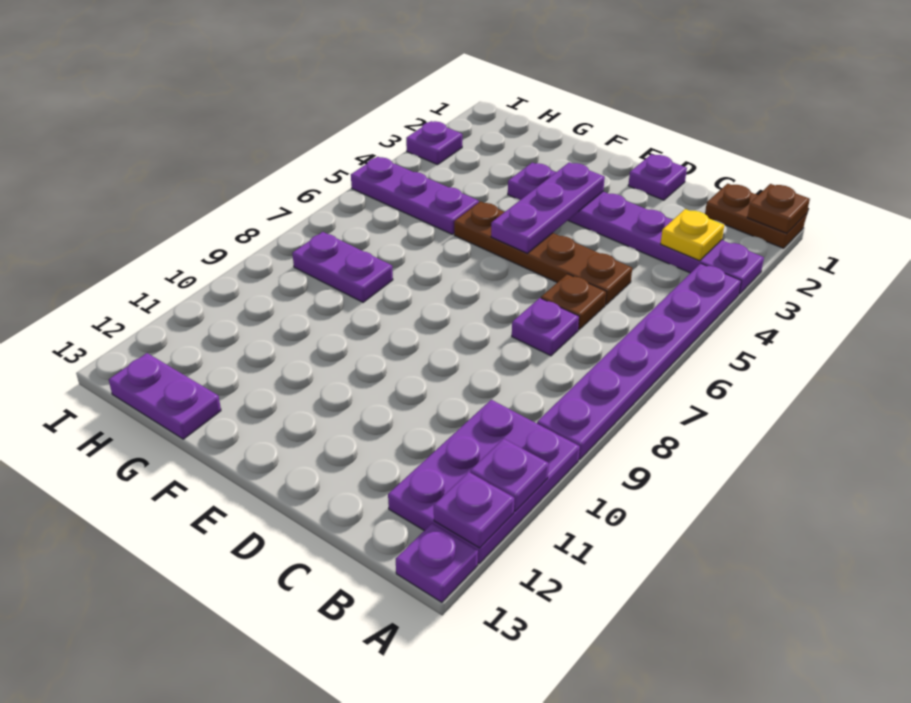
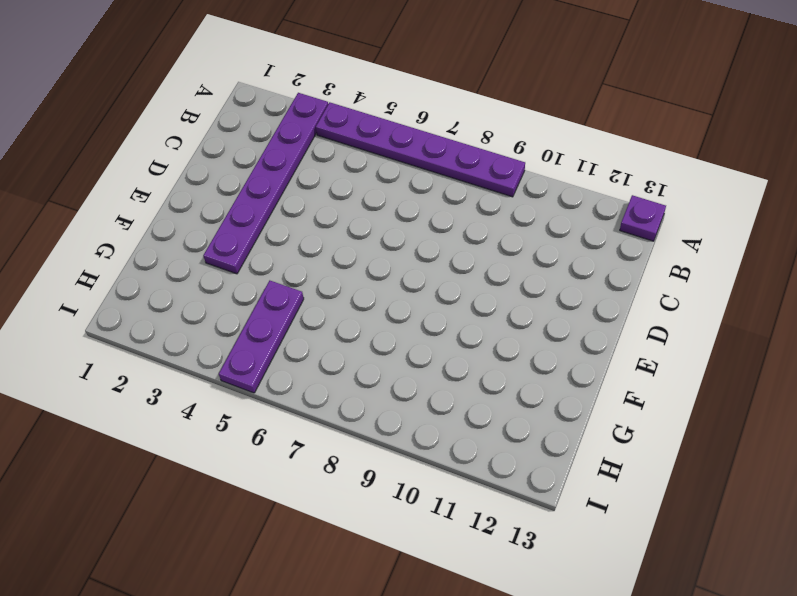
none -> brown 1x2 plate [705,184,806,248]
none -> purple 2x3 plate [388,400,580,563]
none -> brown 1x4 plate [454,201,632,305]

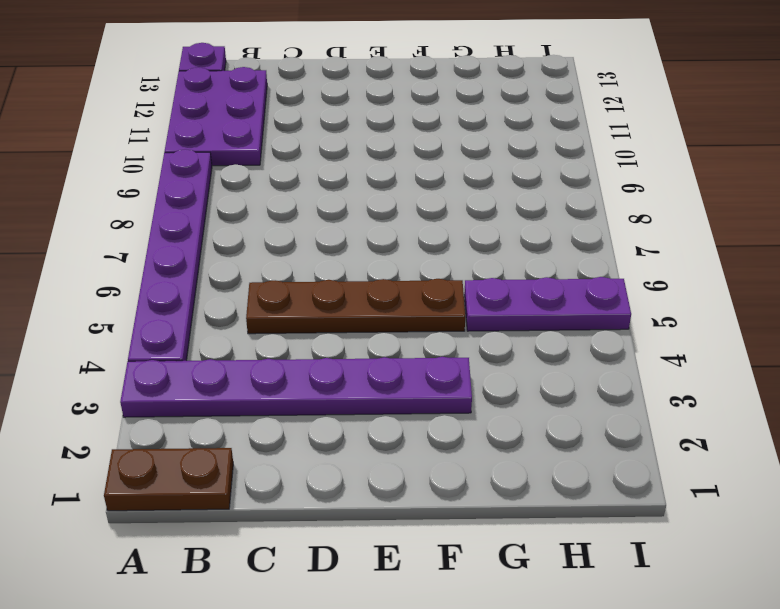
none -> brown 1x1 plate [541,274,606,330]
none -> purple 1x1 plate [512,298,579,356]
none -> purple 1x1 plate [628,154,687,200]

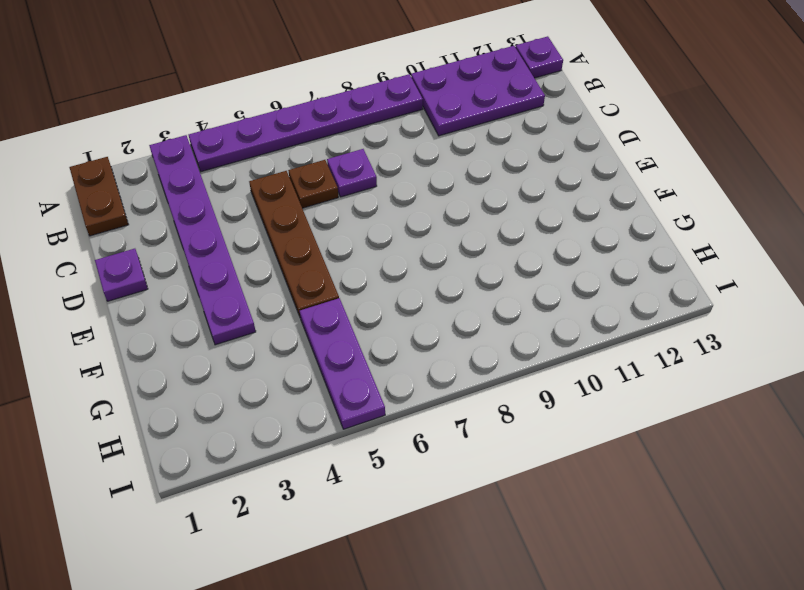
none -> purple 1x2 plate [292,232,393,302]
none -> purple 1x2 plate [109,353,221,439]
none -> purple 1x1 plate [406,121,462,165]

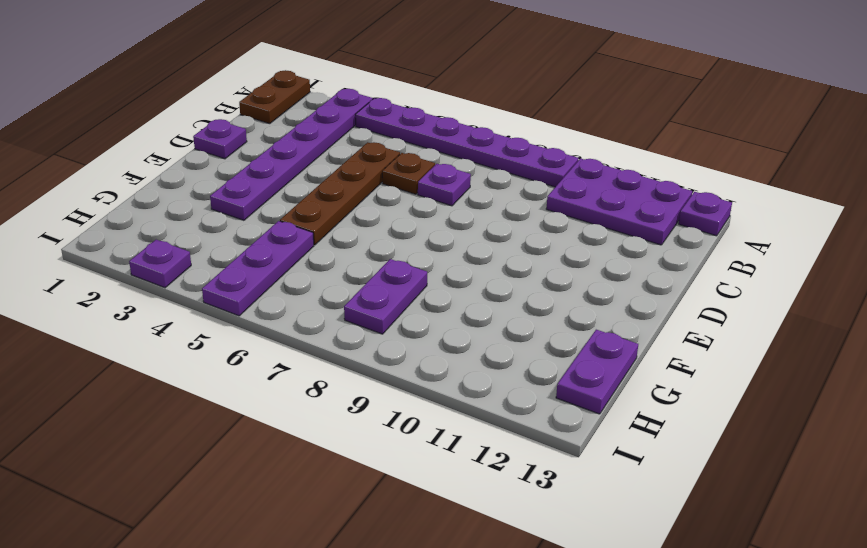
none -> brown 1x1 plate [747,184,810,233]
none -> purple 1x1 plate [470,439,549,511]
none -> purple 1x1 plate [434,472,514,548]

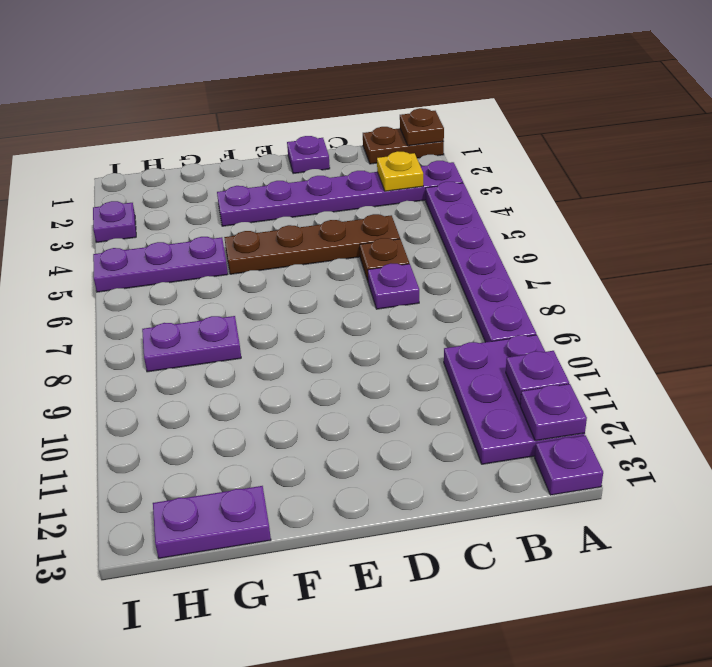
none -> purple 1x3 plate [491,162,605,253]

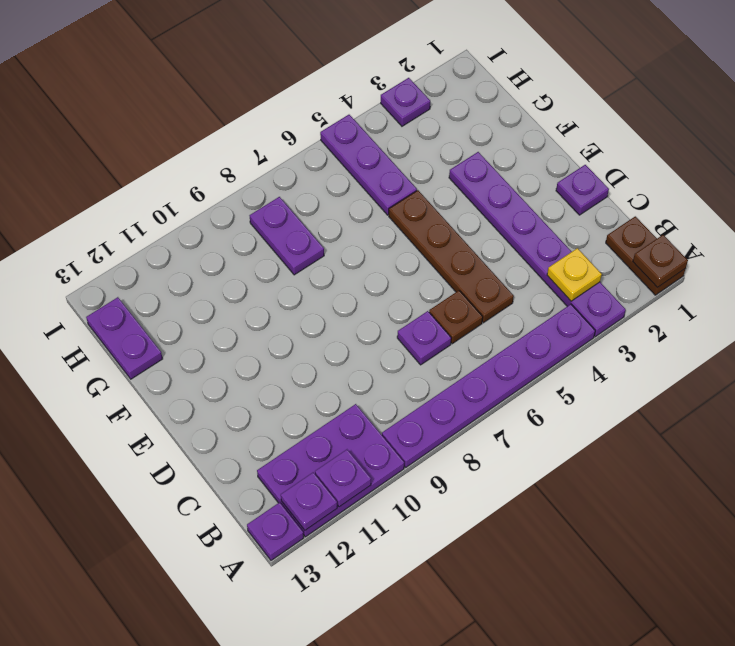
none -> purple 1x3 plate [491,162,605,253]

